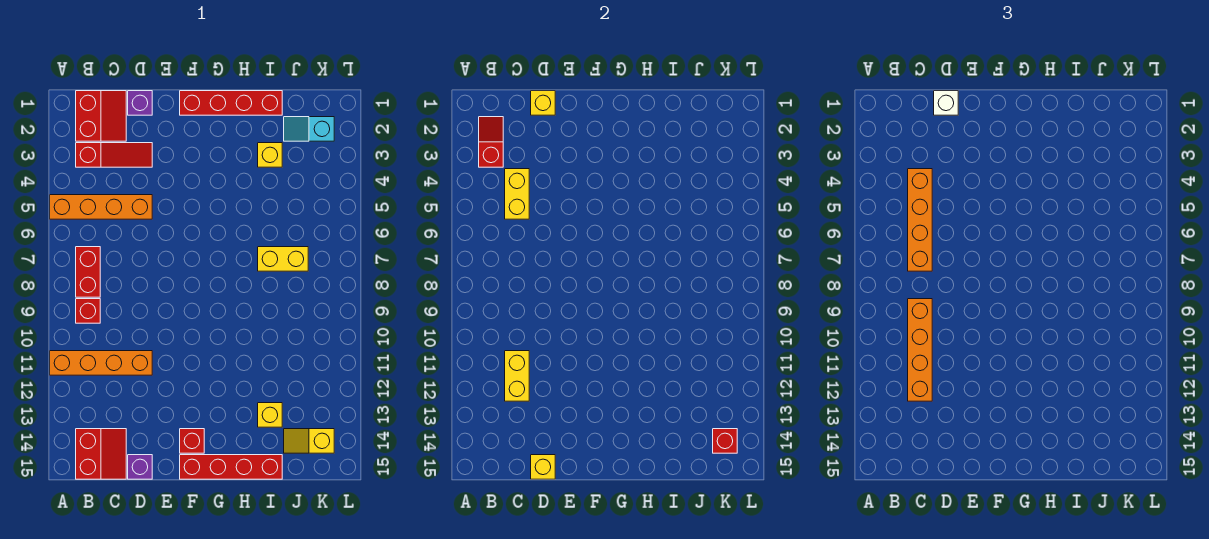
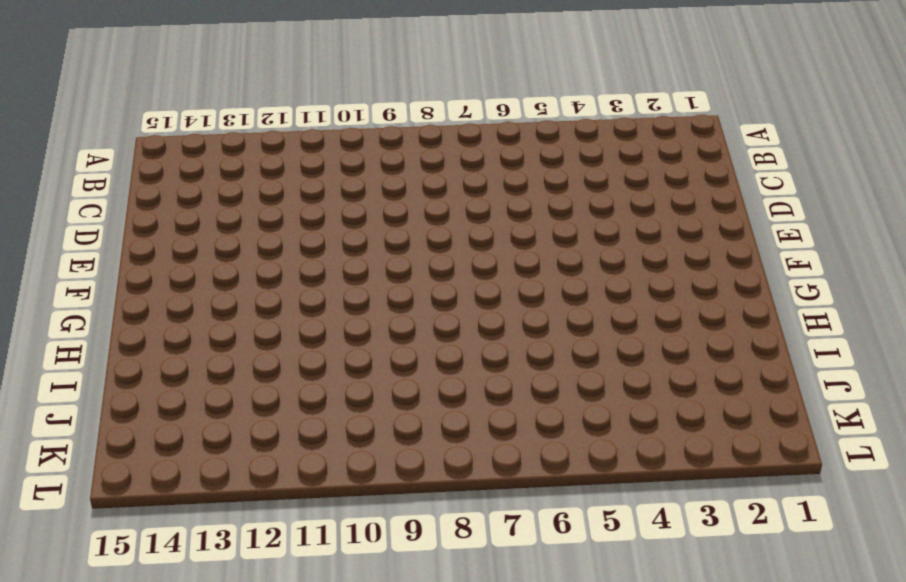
none -> orange 1x4 brick [50,195,152,219]
none -> orange 1x4 brick [50,351,152,375]
none -> red 2x2 slope [76,91,126,141]

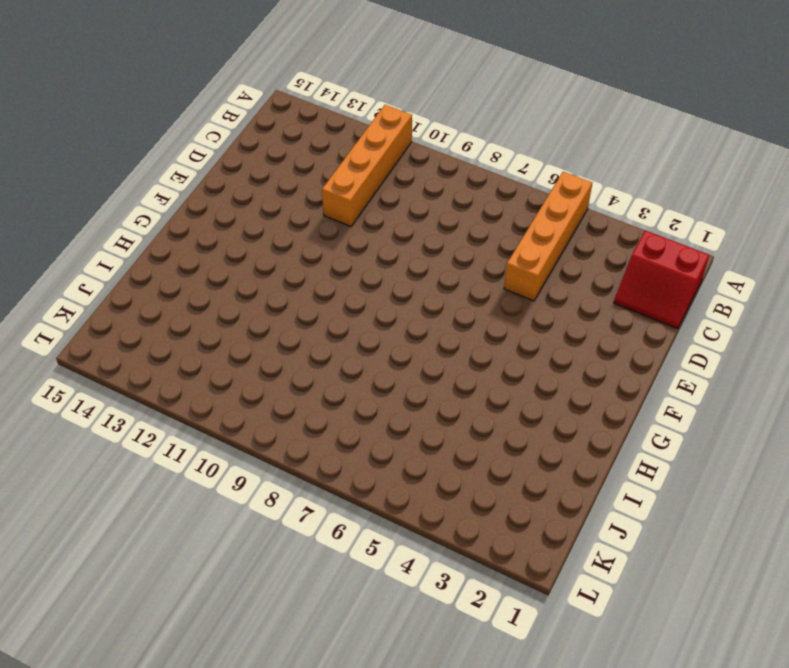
none -> red 1x3 slope [76,143,152,167]
none -> red 1x2 brick [76,247,100,297]
none -> red 1x1 brick [76,299,100,323]

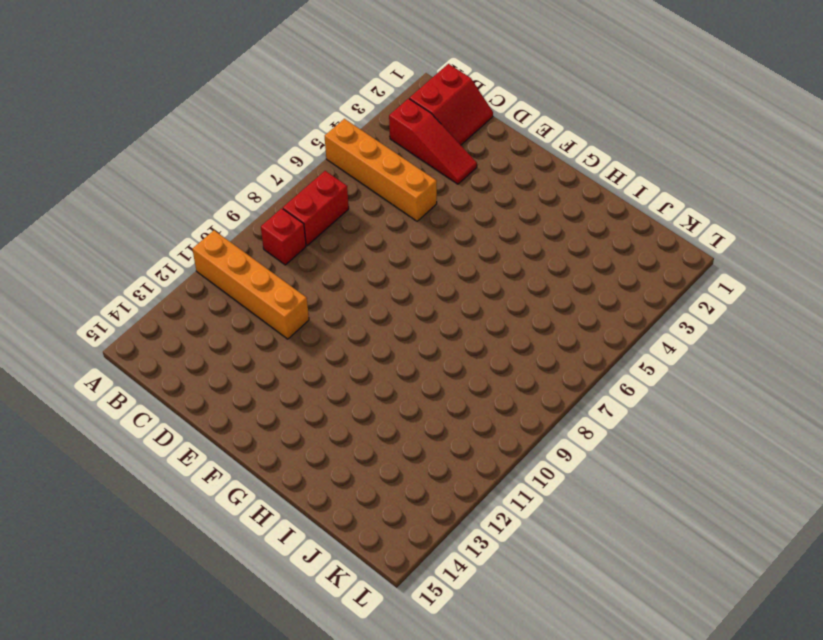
none -> red 2x2 slope [76,429,126,479]
none -> purple 1x1 brick [128,91,152,115]
none -> purple 1x1 brick [128,455,152,479]

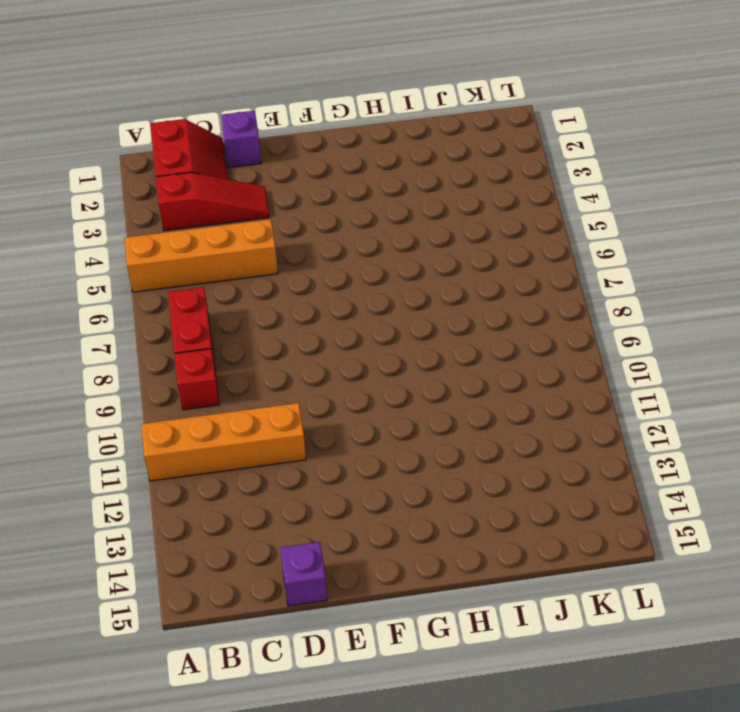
none -> red 2x2 slope [76,429,126,479]
none -> red 1x4 brick [180,91,282,115]
none -> red 1x1 brick [180,429,204,453]

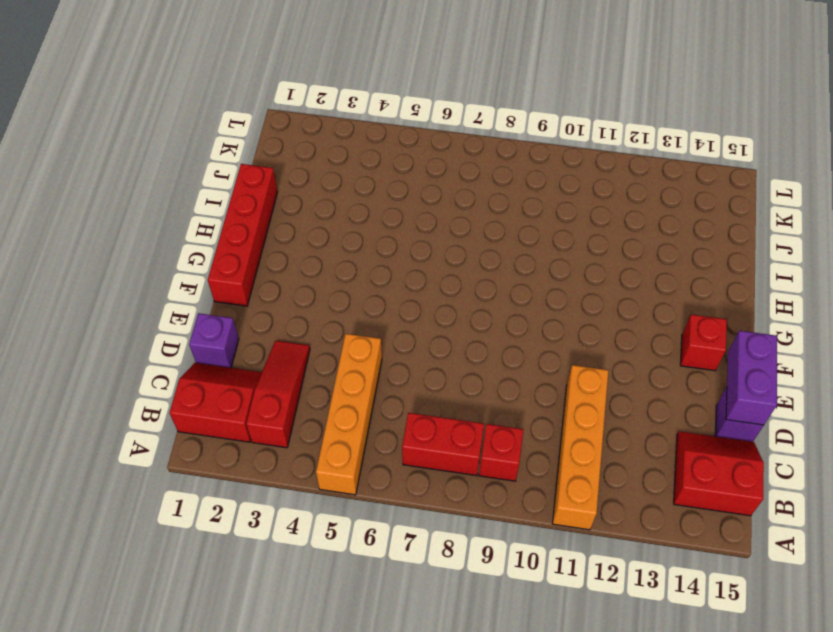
purple 1x2 brick [726,331,777,425] -> yellow 1x1 brick [531,455,555,479]
none -> red 1x4 brick [180,455,282,479]
none -> yellow 1x1 brick [258,143,282,167]
none -> yellow 1x2 brick [258,247,308,271]

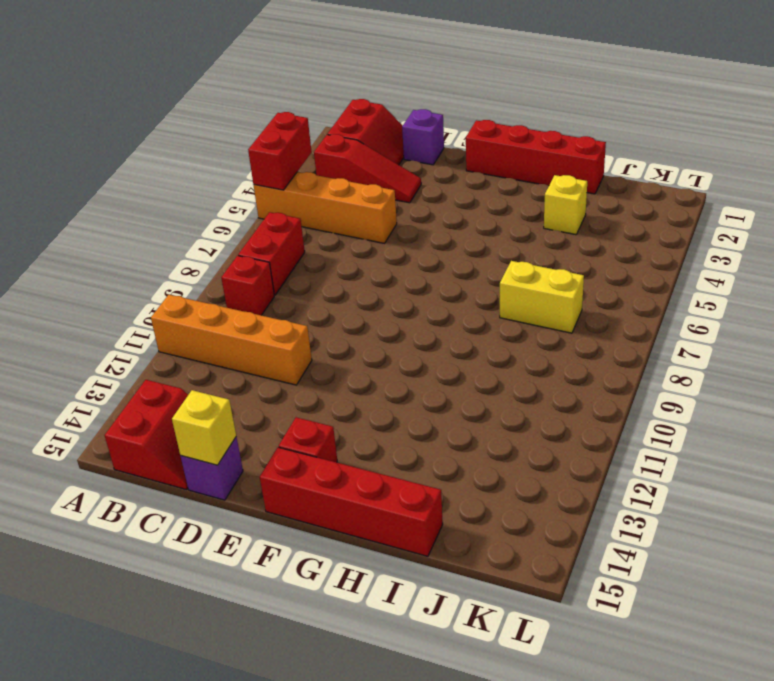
red 1x2 brick [248,112,312,190] -> none
none -> yellow 1x1 brick [258,403,282,427]
none -> cyan 1x2 slope [284,117,334,141]
none -> yellow 1x2 slope [284,429,334,453]

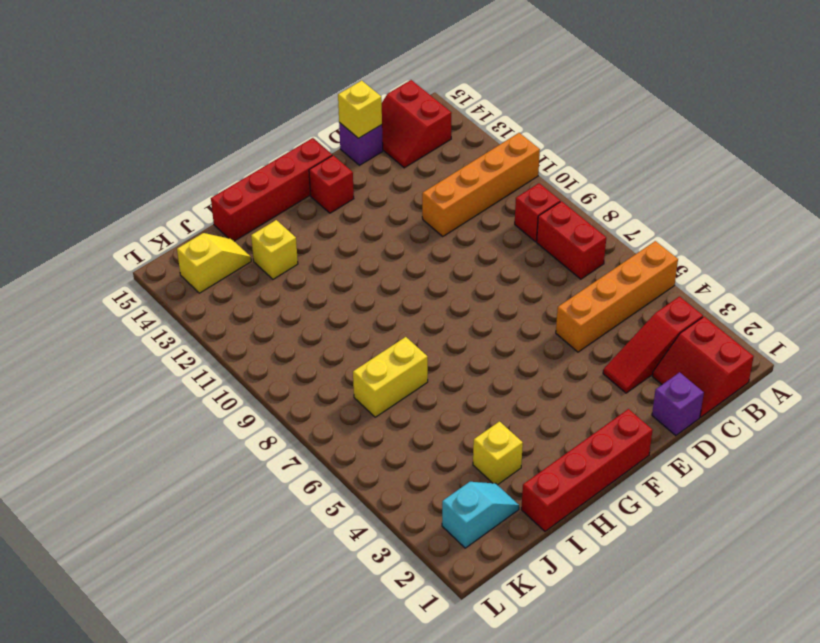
none -> red 1x2 slope [479,117,503,167]
none -> yellow 1x2 brick [505,169,529,219]
none -> yellow 1x2 brick [505,351,529,401]

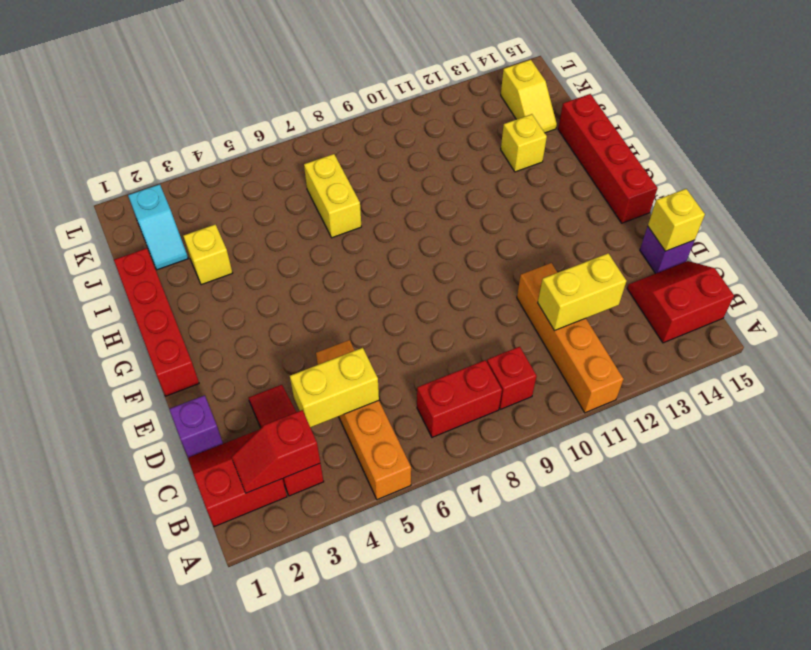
none -> red 1x1 brick [180,429,204,453]
none -> yellow 1x1 brick [531,91,555,115]
none -> red 1x1 brick [713,429,737,453]

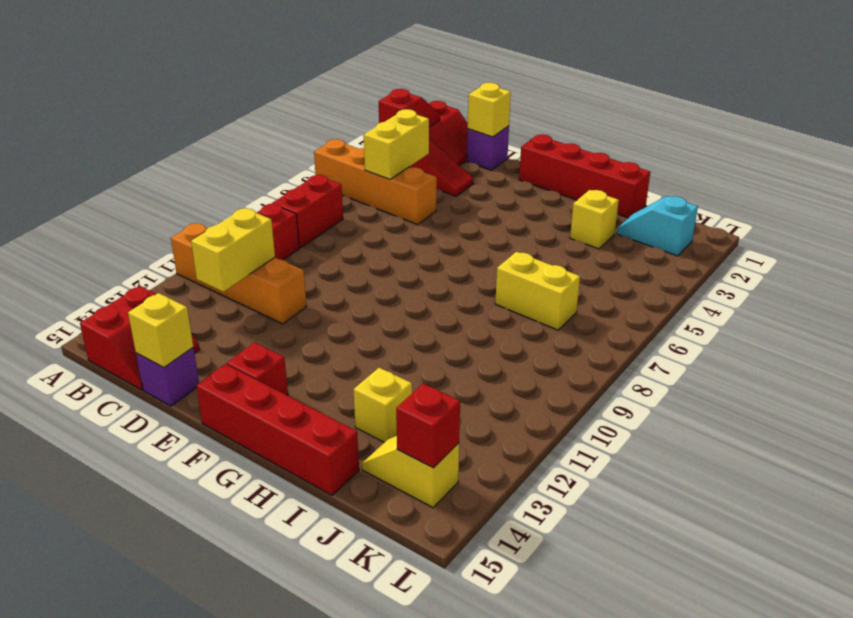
none -> orange 1x4 brick [908,169,932,271]
none -> orange 1x4 brick [908,299,932,401]
none -> white 1x1 brick [934,91,958,115]

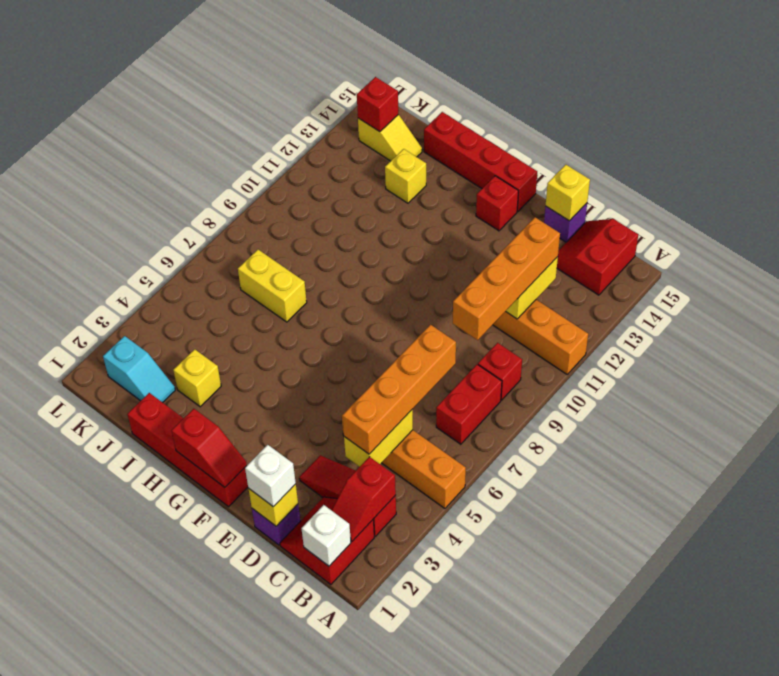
white 1x1 brick [301,505,351,566] -> none
red 1x2 slope [171,409,247,487] -> none

